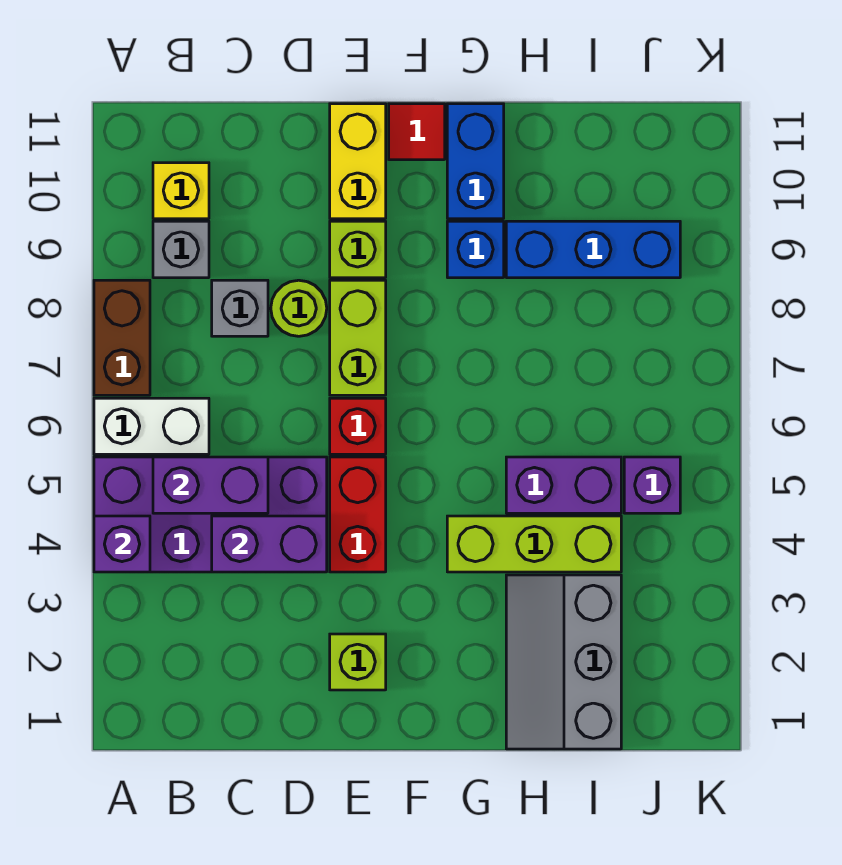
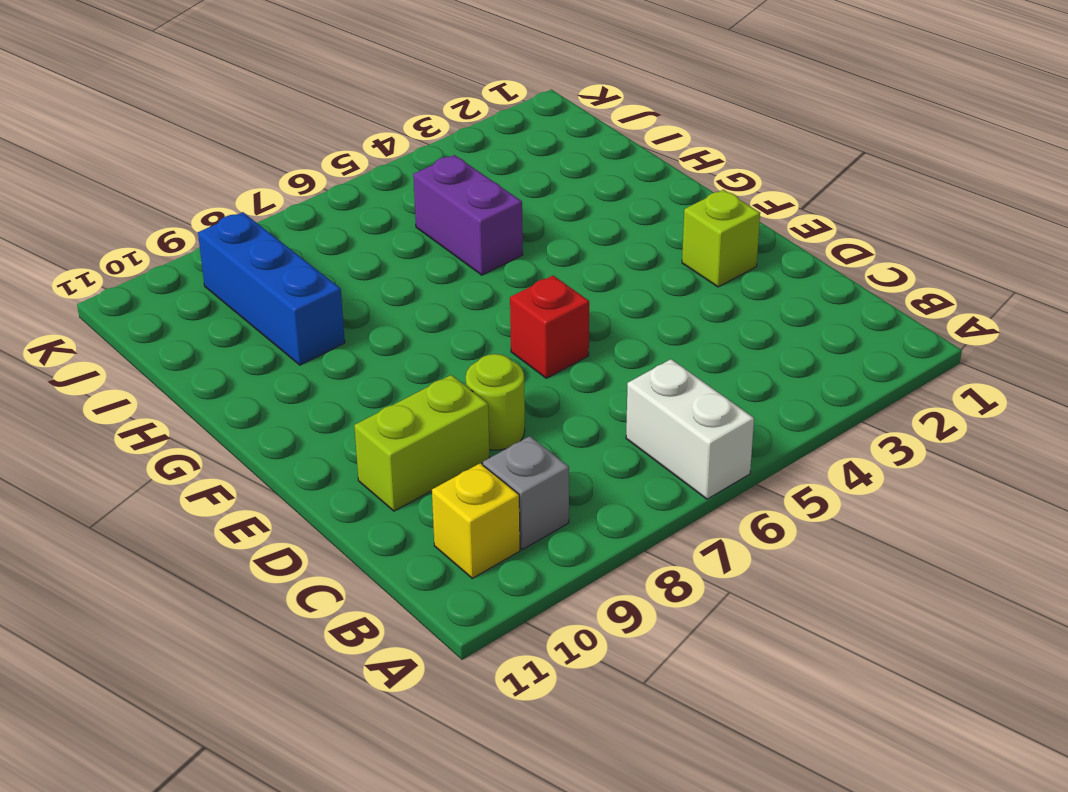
lime 1x2 brick [354,375,489,511] -> lime 1x2 brick moved to [330,280,386,395]
none -> purple 2x4 brick [94,457,327,572]
none -> brown 1x2 brick [94,280,150,395]
none -> grey 1x1 brick [212,280,268,336]

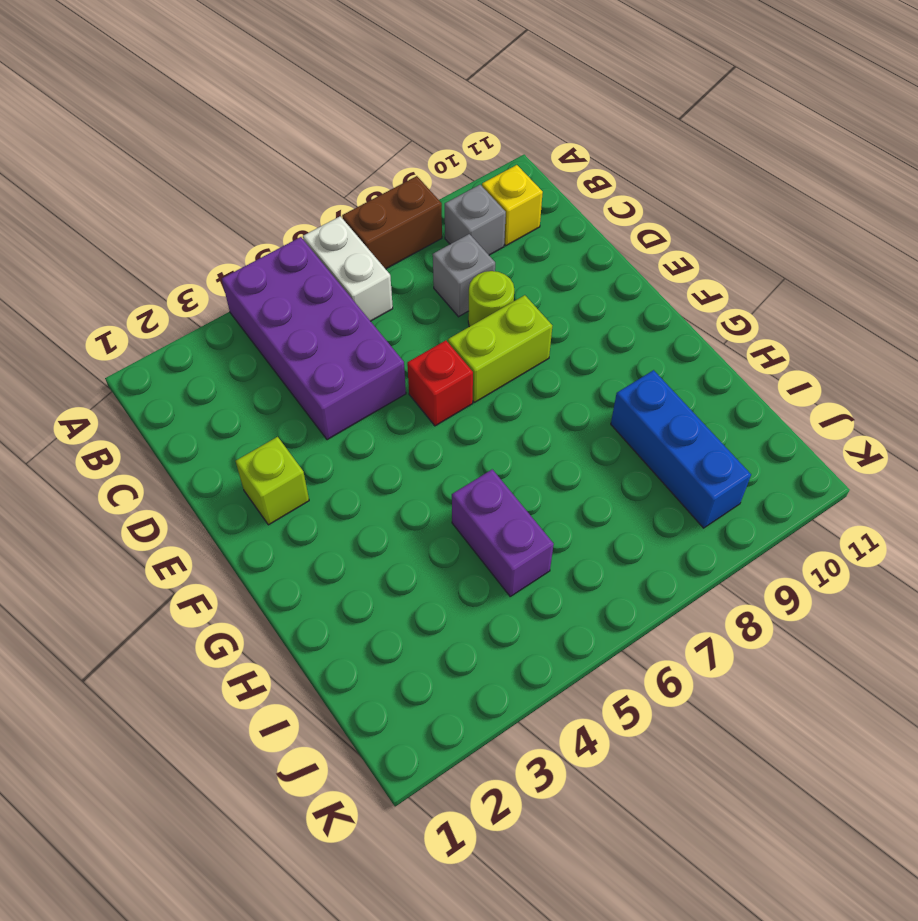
none -> red 1x2 brick [330,457,386,572]
none -> lime 1x1 brick [330,221,386,278]
none -> yellow 1x2 brick [330,104,386,219]

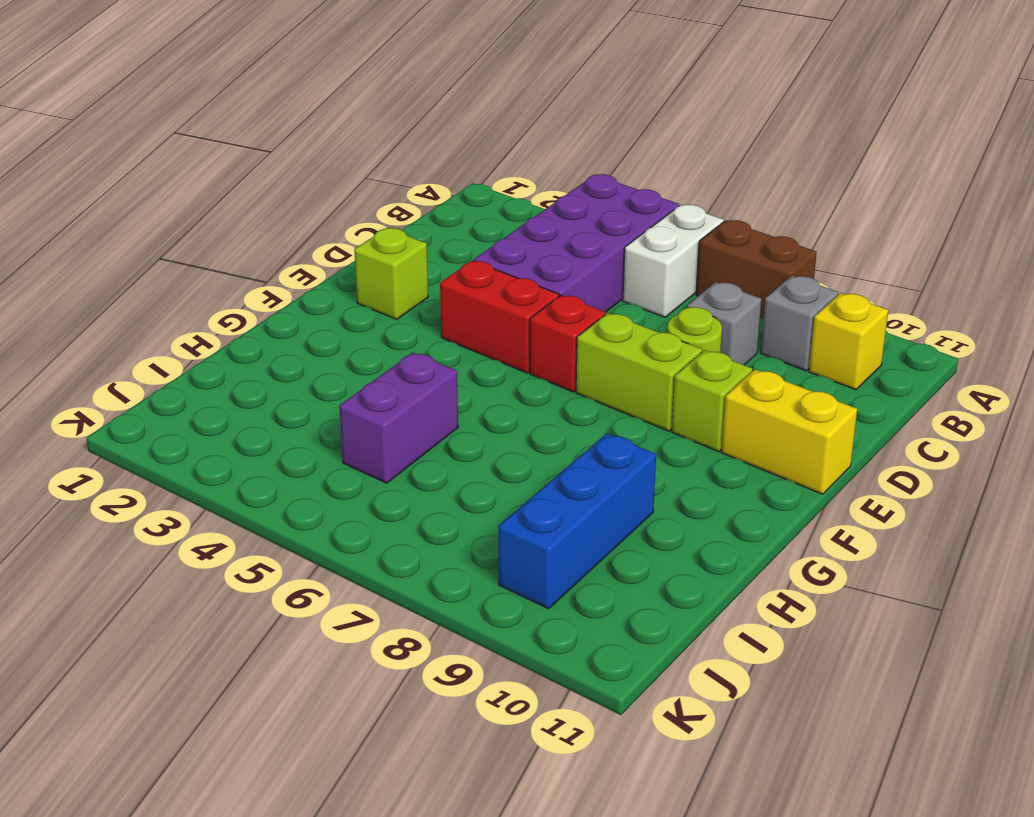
none -> red 1x1 tile [389,104,445,160]
none -> lime 1x3 brick [447,516,621,572]
none -> blue 1x1 brick [447,221,504,278]

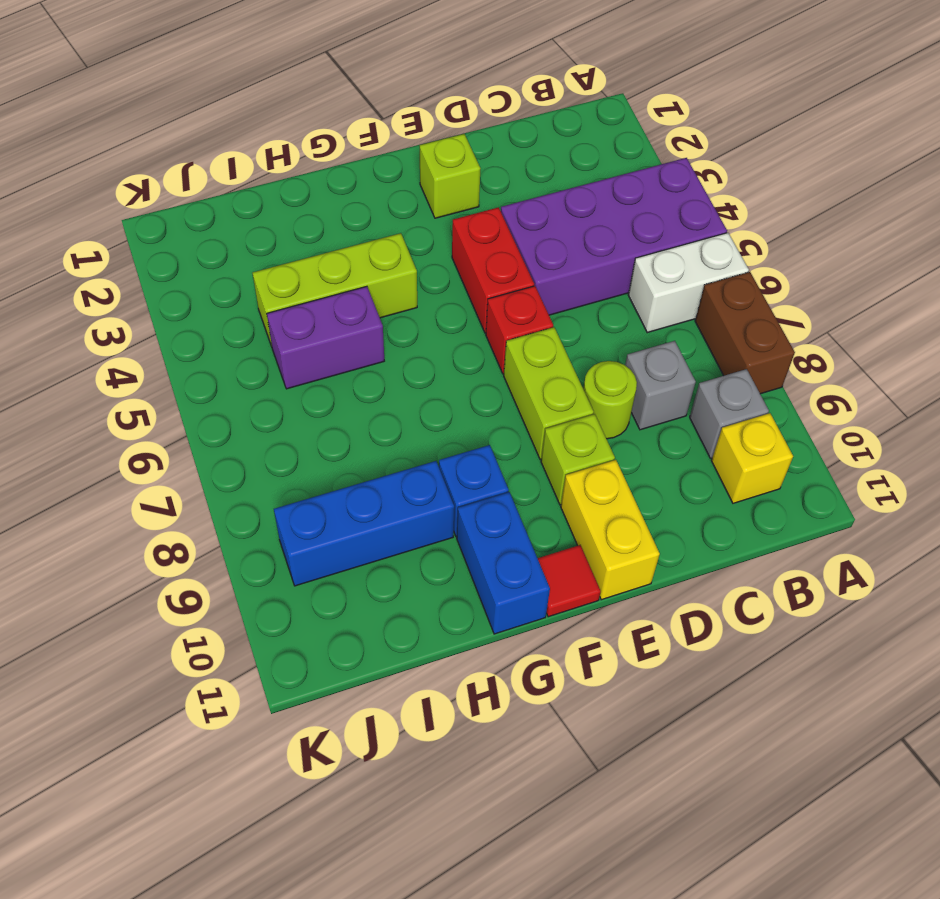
none -> grey 2x3 slope [506,575,621,749]
none -> purple 1x1 brick [624,457,680,513]
none -> purple 1x1 brick [94,516,150,572]

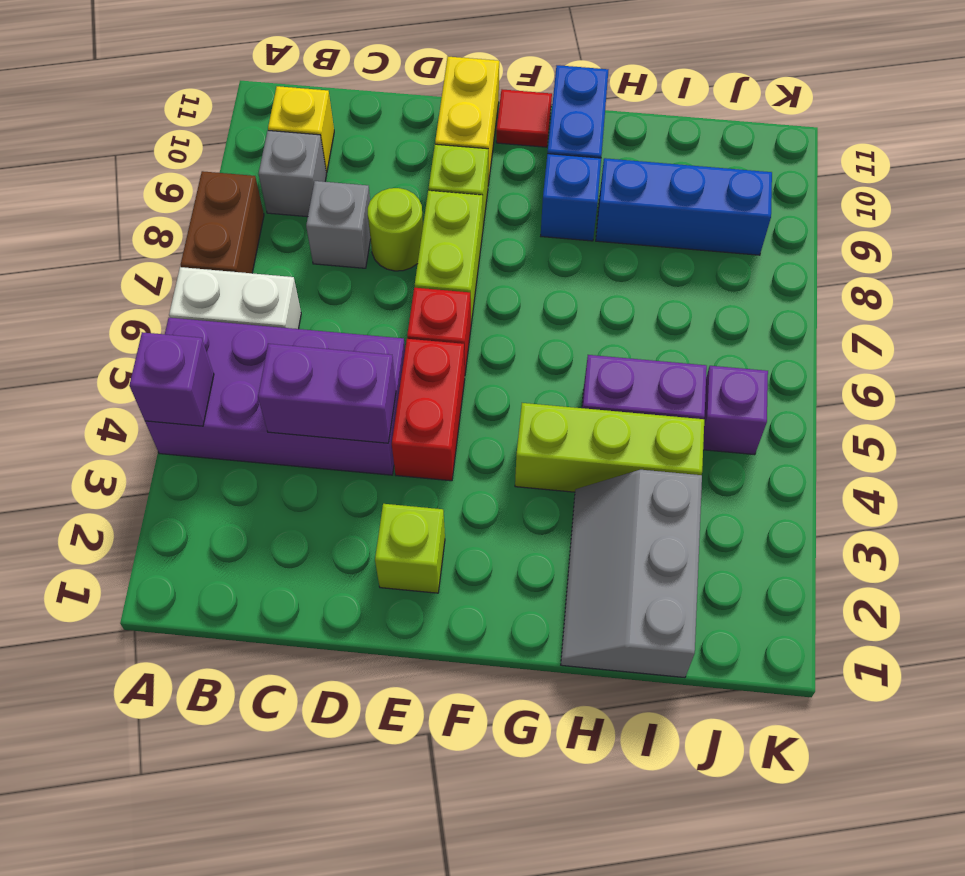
none -> purple 1x2 brick [153,457,268,513]

